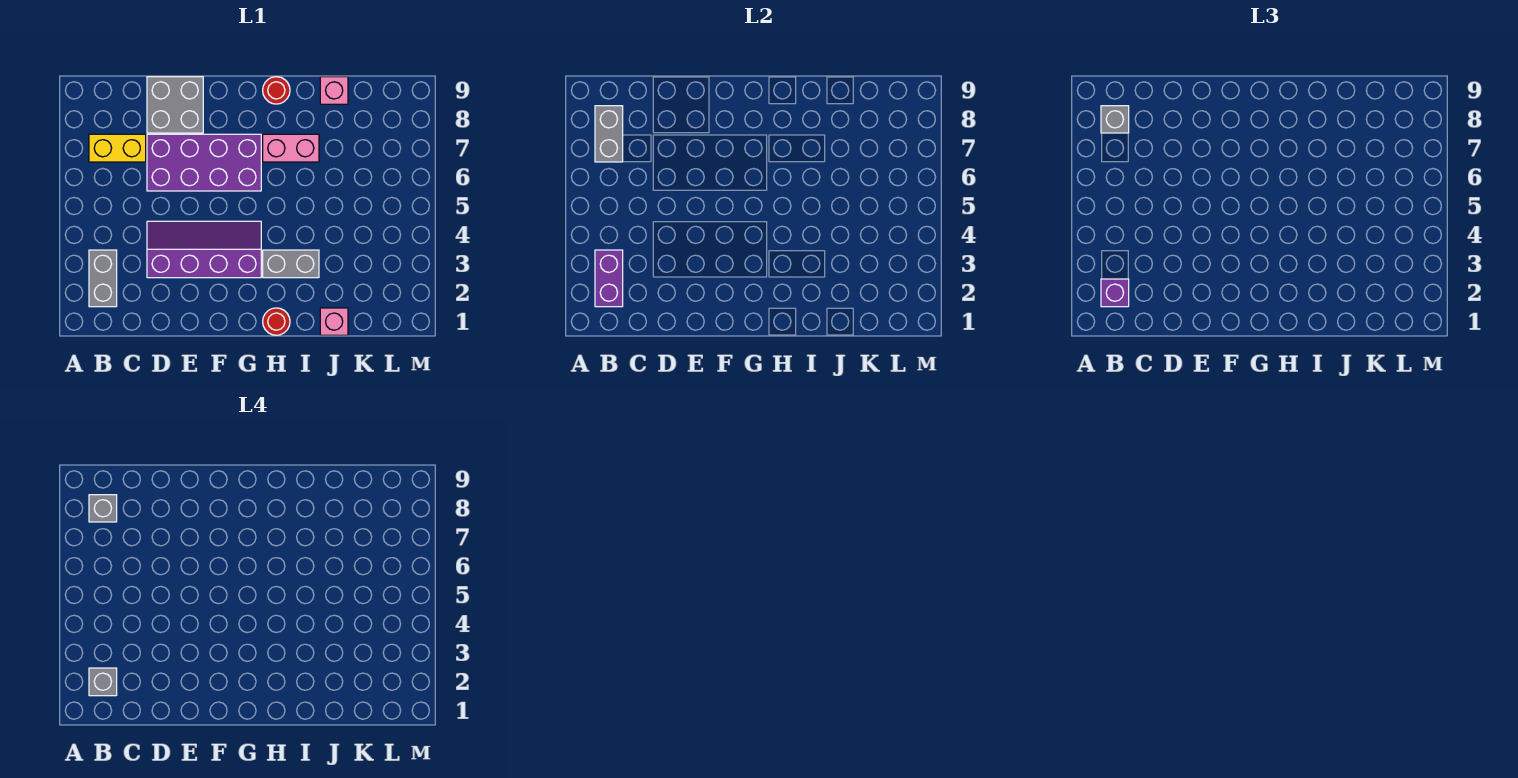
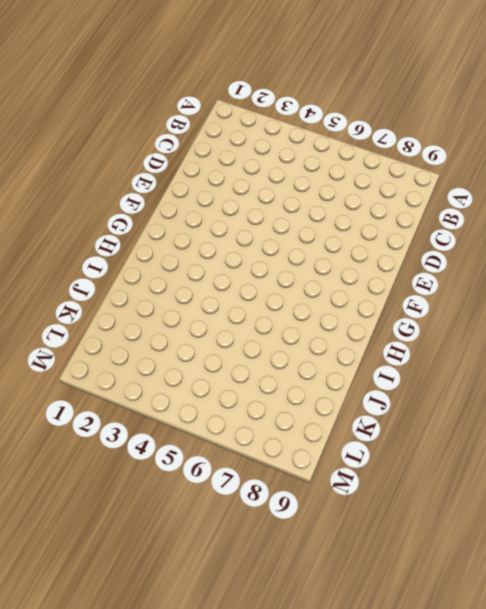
none -> grey 1x2 brick [89,250,117,307]
none -> yellow 1x2 brick [89,134,146,162]
none -> purple 2x4 slope [147,221,261,278]

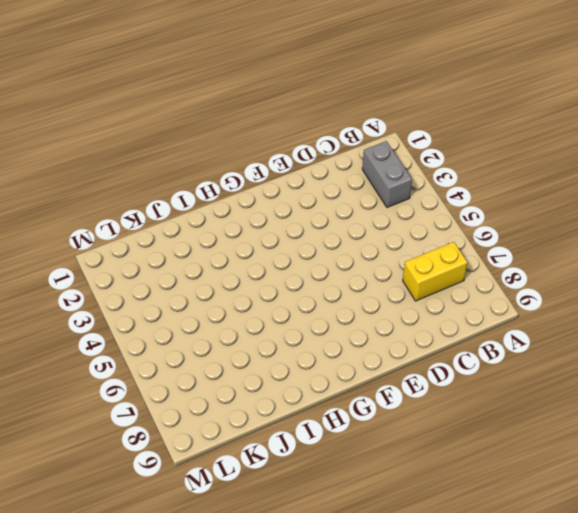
none -> purple 2x4 slope [147,221,261,278]
none -> purple 2x4 brick [147,134,261,191]
none -> grey 2x2 brick [147,77,203,133]

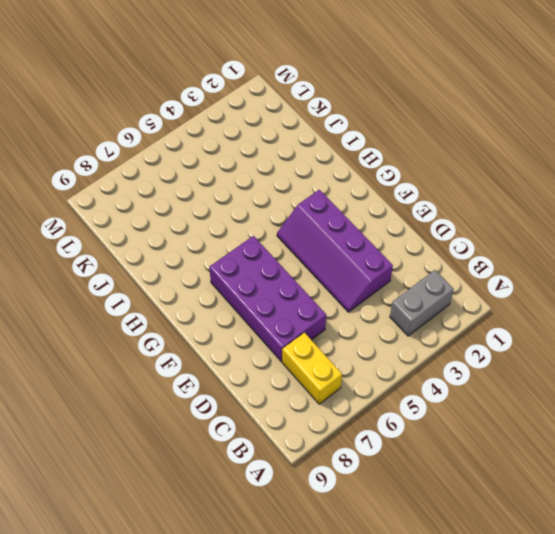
none -> grey 2x2 brick [147,77,203,133]
none -> red 1x1 round brick [263,308,290,335]
none -> grey 1x2 brick [263,250,319,278]

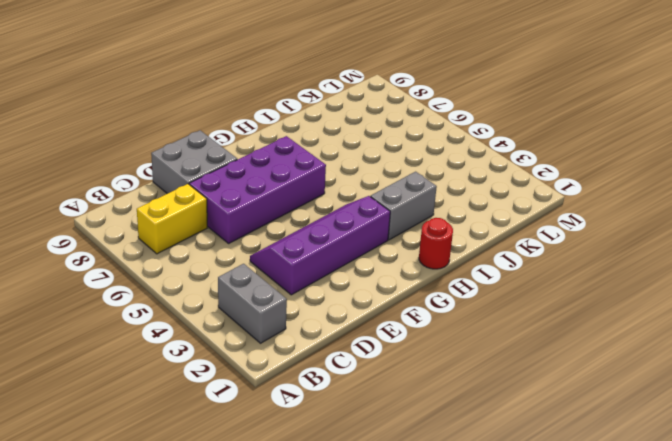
none -> pink 1x2 brick [263,134,319,162]
none -> red 1x1 round brick [263,77,290,104]
none -> pink 1x1 brick [320,308,348,335]

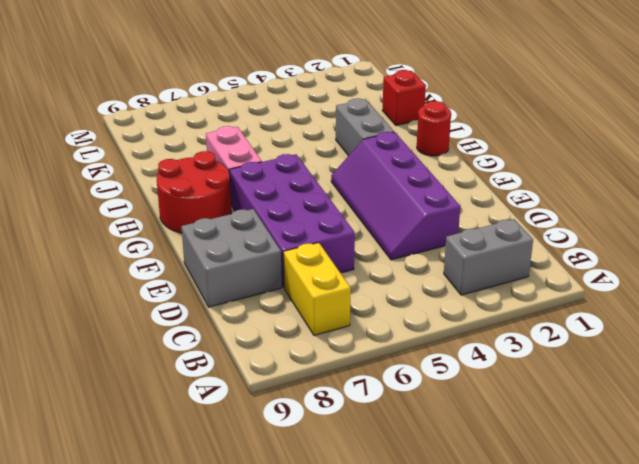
red 2x2 round brick [157,151,231,233] -> red 1x1 round brick [263,77,290,104]
red 1x1 brick [382,70,426,125] -> pink 1x1 brick [320,308,348,335]
none -> pink 1x1 brick [320,77,348,104]
none -> purple 1x2 brick [595,250,623,307]
none -> grey 1x2 brick [595,106,623,162]

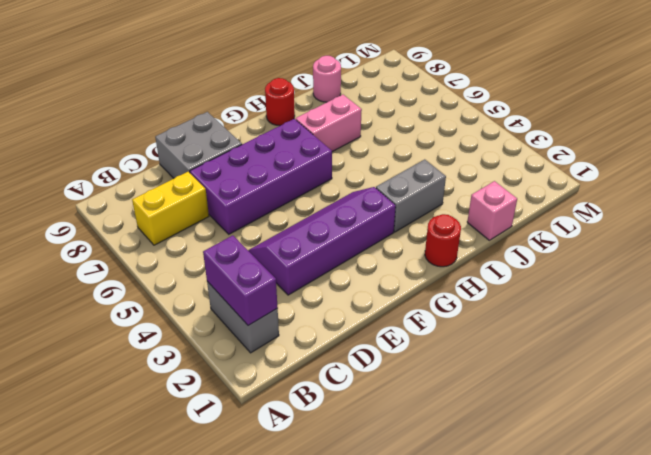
pink 1x1 round brick [313,56,341,102] -> pink 1x1 brick [320,77,348,104]
none -> grey 1x2 brick [595,106,623,162]
none -> purple 1x1 brick [1101,279,1129,307]
none -> grey 1x1 brick [1101,106,1129,133]

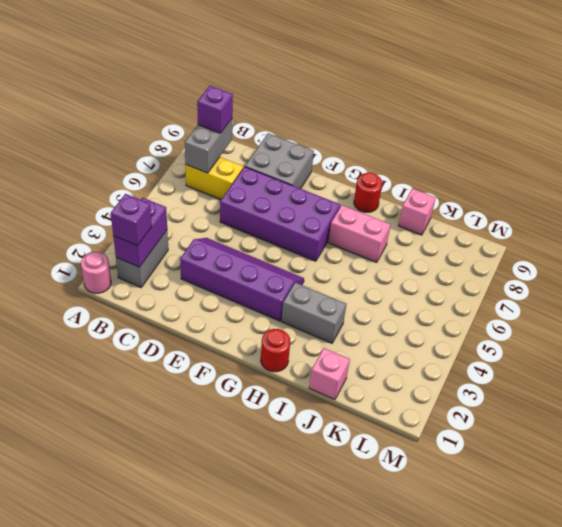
pink 1x1 round brick [81,252,111,293] -> none
purple 1x1 brick [197,86,233,133] -> grey 1x1 brick [1101,106,1129,133]
none -> grey 1x1 brick [89,668,117,696]
none -> grey 1x1 brick [89,495,117,522]

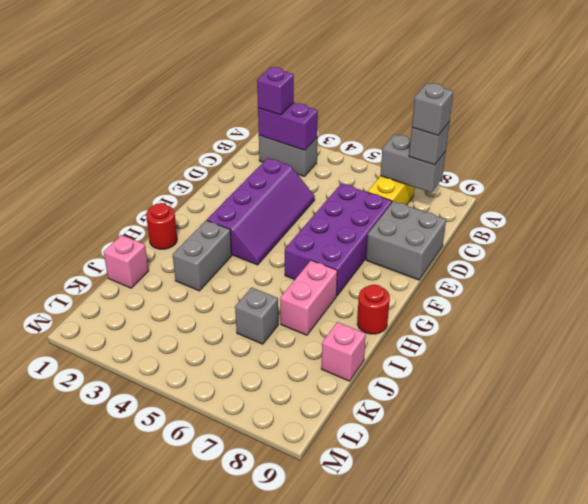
grey 1x1 brick [235,287,278,344] -> grey 1x1 brick moved to [89,668,117,696]

